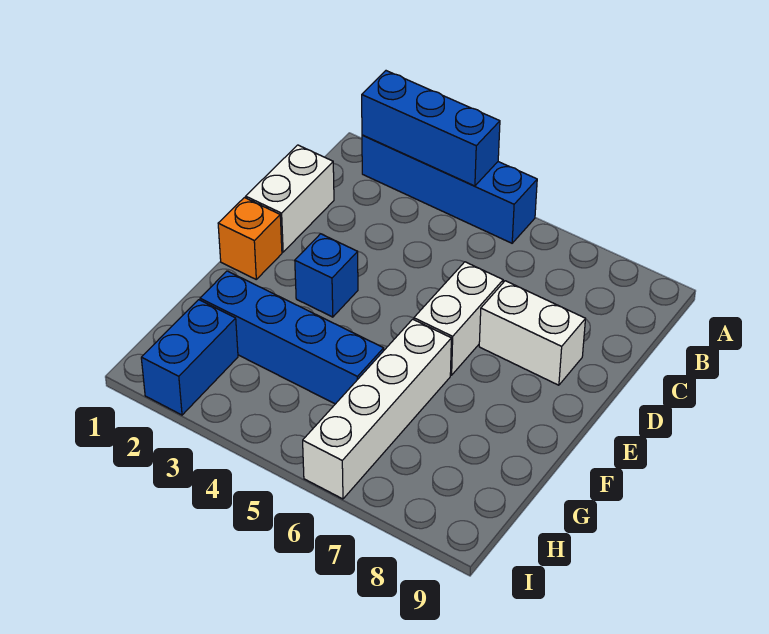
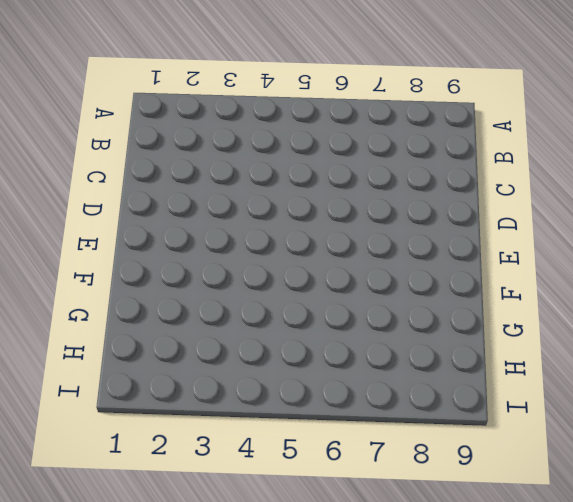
none -> blue 1x4 brick [362,135,537,243]
none -> white 1x2 brick [246,145,334,252]

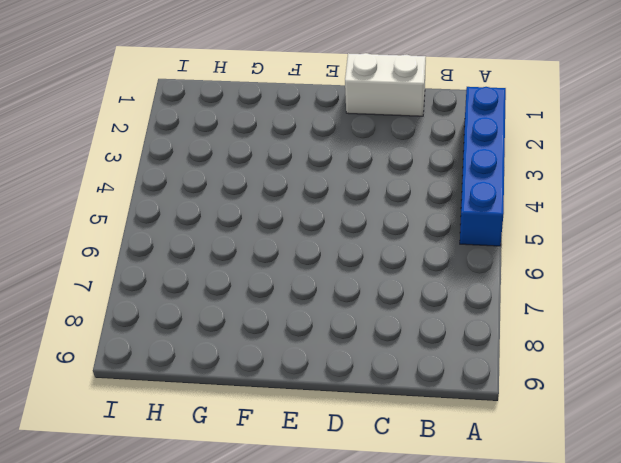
none -> white 1x2 brick [414,262,503,375]
none -> white 1x2 brick [479,281,585,385]

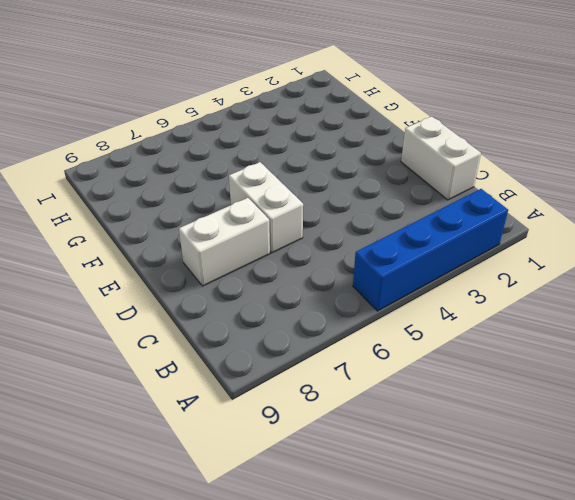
none -> orange 1x1 brick [218,198,282,279]
none -> blue 1x1 brick [295,234,358,317]

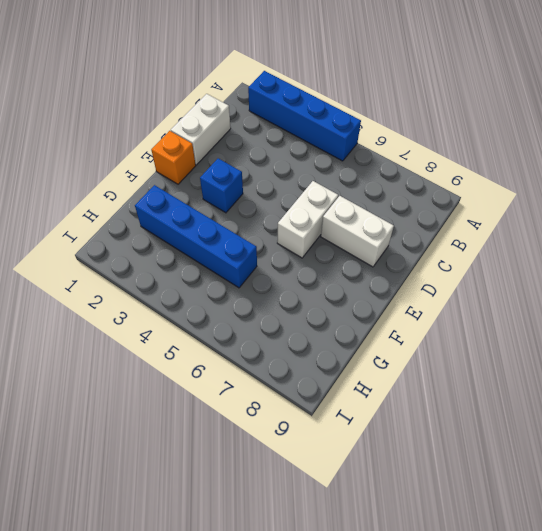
none -> white 1x4 brick [303,319,451,499]
none -> blue 1x2 brick [141,300,238,415]

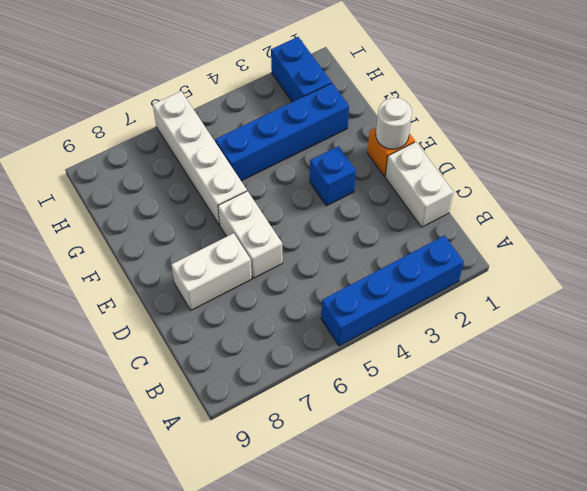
white 1x1 round brick [376,98,412,149] -> none
none -> blue 1x3 brick [362,71,500,186]

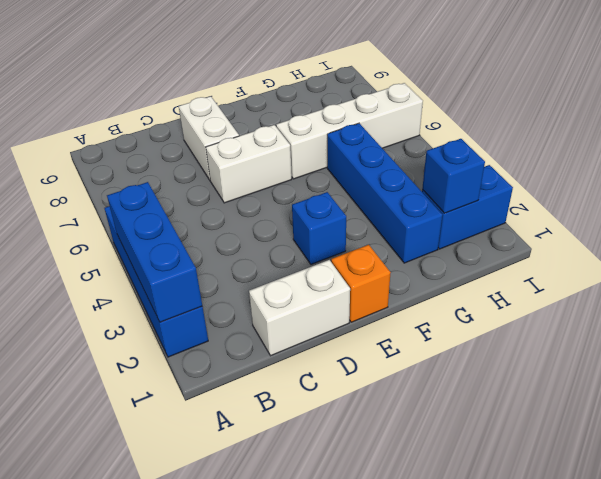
blue 1x1 brick [422,139,485,213] -> none

